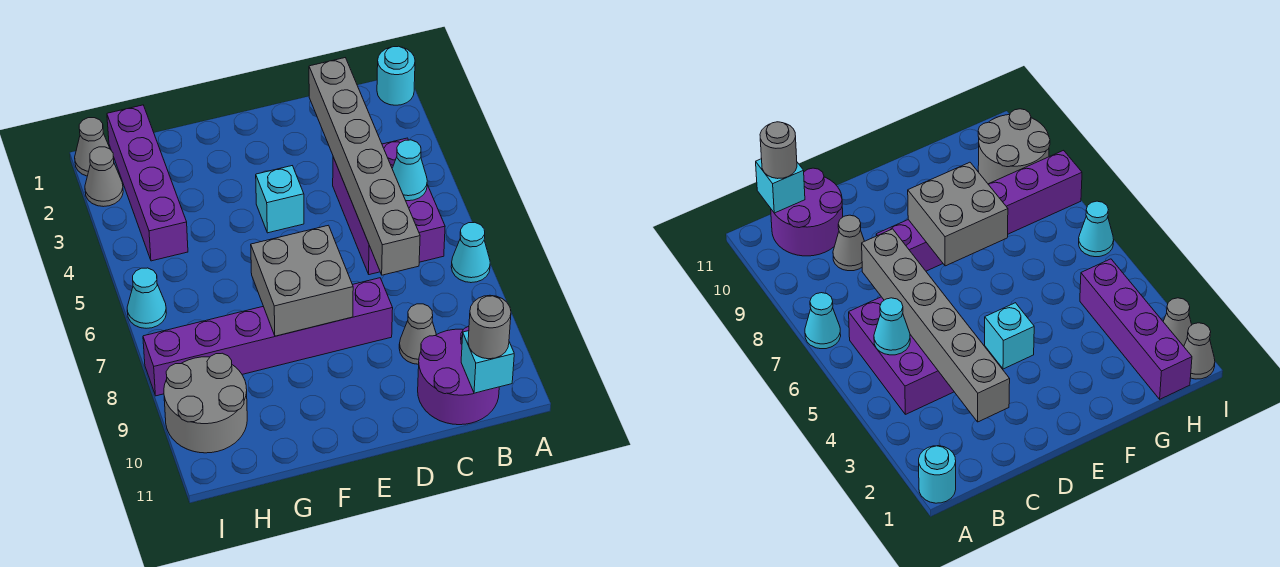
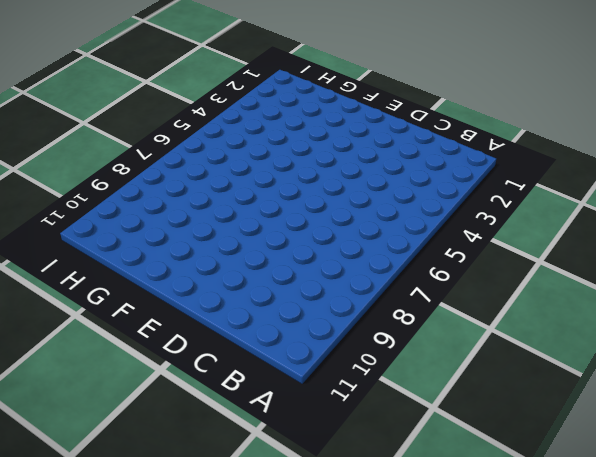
none -> cyan 1x1 round brick [377,46,415,105]
none -> cyan 1x1 cone [451,222,490,283]
none -> purple 2x3 brick [333,138,445,275]

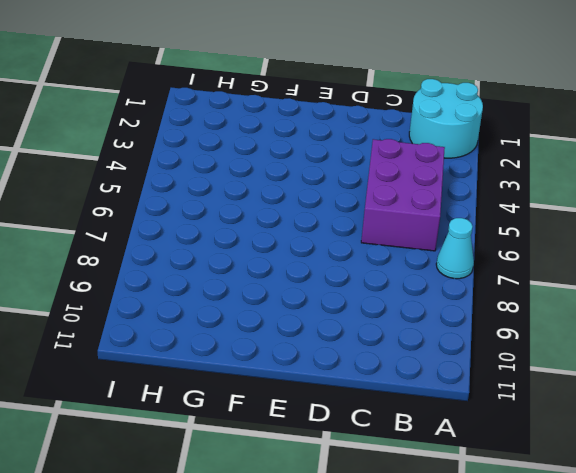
cyan 2x2 round brick [409,79,483,158] -> cyan 1x1 round brick [377,46,415,105]
none -> purple 2x2 round brick [418,326,499,425]
none -> grey 1x1 cone [399,304,436,364]
none -> purple 1x6 brick [143,278,393,396]

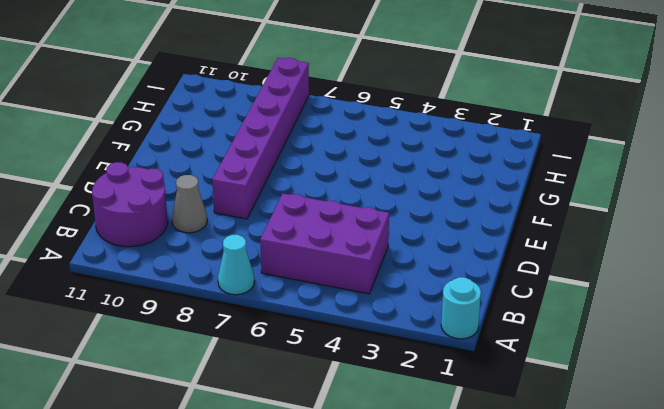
none -> cyan 1x1 brick [256,166,304,233]
none -> purple 1x4 brick [107,105,188,261]
none -> grey 2x2 round brick [164,353,247,453]

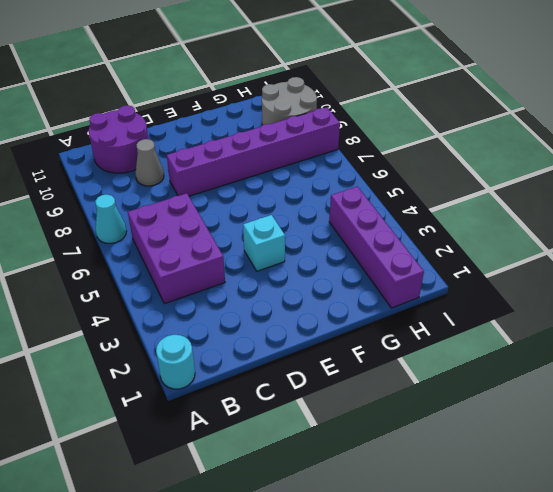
none -> grey 1x1 cone [75,118,110,176]
none -> grey 1x1 cone [85,147,123,207]
none -> cyan 1x1 cone [127,268,166,328]

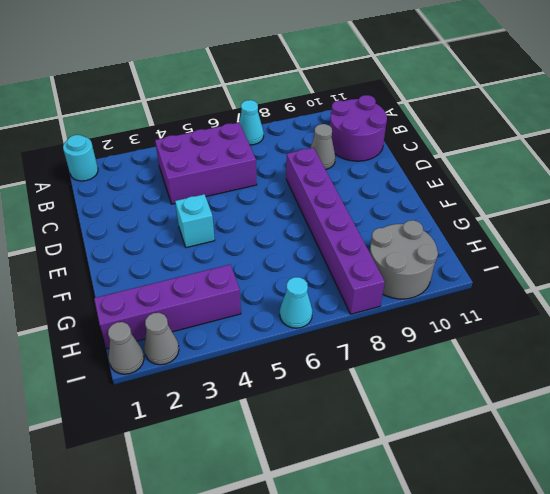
none -> cyan 1x1 cone [392,140,427,201]
none -> cyan 1x1 brick [461,331,514,393]
none -> grey 1x6 brick [309,58,420,275]

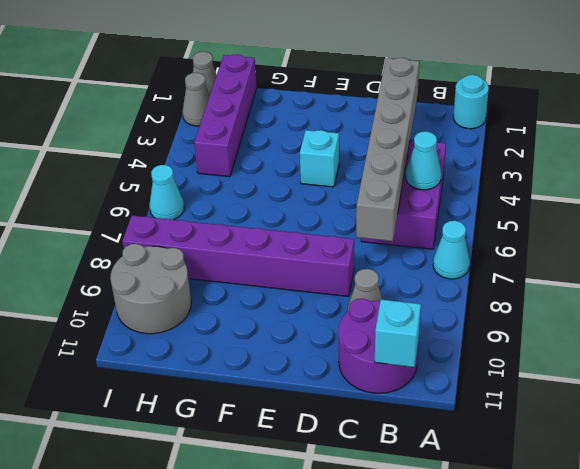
none -> grey 2x2 brick [251,225,353,336]
none -> grey 1x1 round brick [468,295,511,359]

